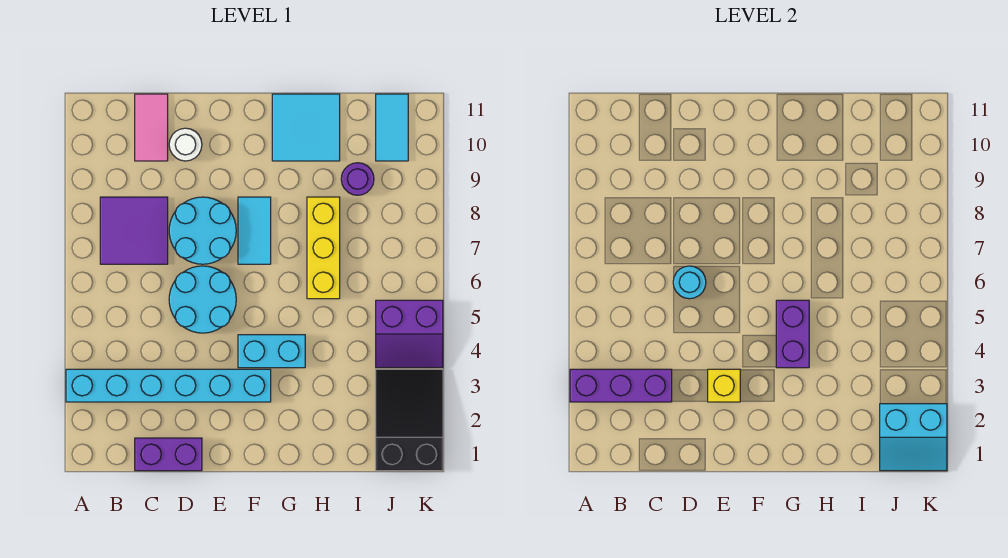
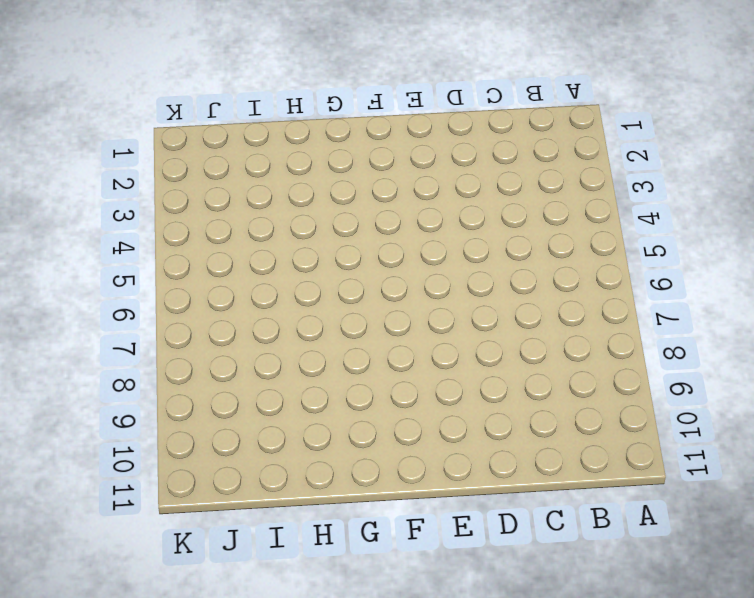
none -> cyan 1x6 brick [66,369,271,402]
none -> purple 2x2 tile [100,197,168,264]
none -> purple 1x2 brick [135,438,202,471]

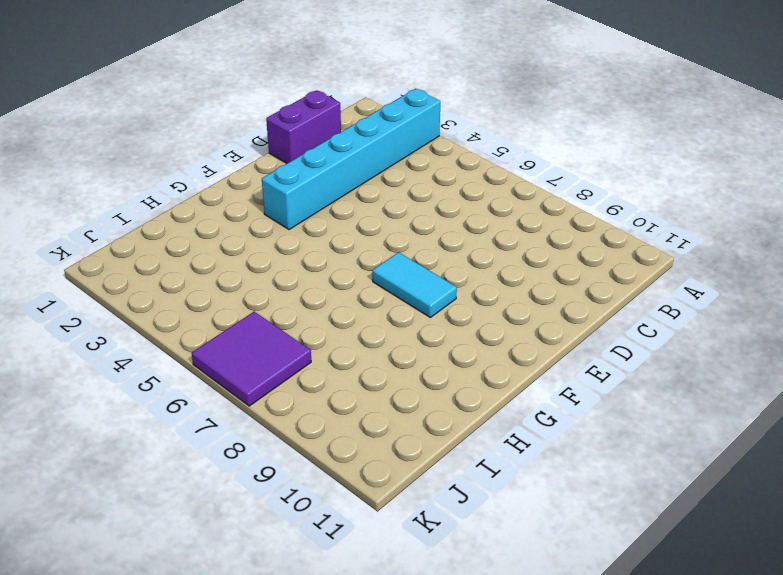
purple 2x2 tile [192,312,311,406] -> purple 2x2 tile moved to [100,197,168,264]
none -> pink 1x2 tile [135,94,168,161]
none -> cyan 2x2 round brick [169,266,236,333]
none -> cyan 2x2 round brick [169,197,236,264]

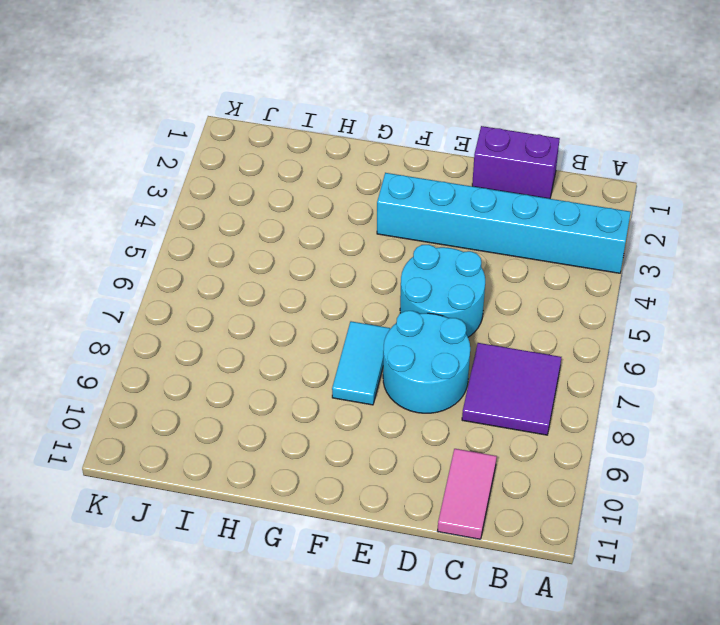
none -> white 1x1 round brick [169,128,202,161]
none -> cyan 1x2 brick [238,335,305,368]
none -> cyan 2x2 tile [272,94,340,161]

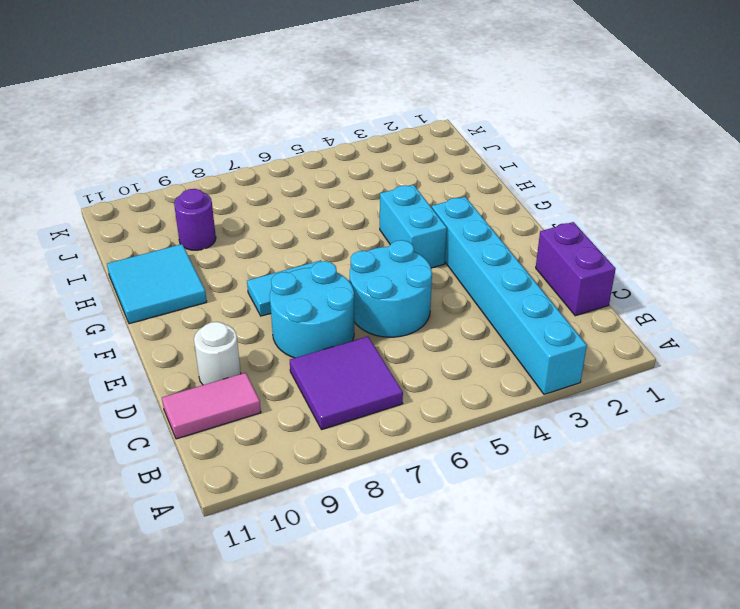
none -> yellow 1x3 brick [307,197,340,299]
none -> black 2x3 slope [376,369,443,471]
none -> purple 2x2 slope [376,300,443,368]

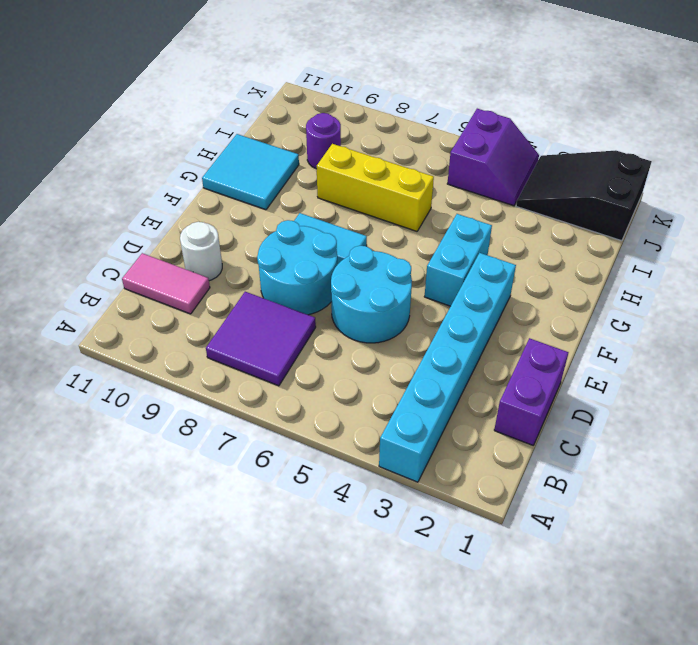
none -> cyan 1x2 tile [376,94,408,161]
none -> purple 1x3 brick [570,369,672,402]
none -> cyan 1x1 round brick [673,266,706,299]

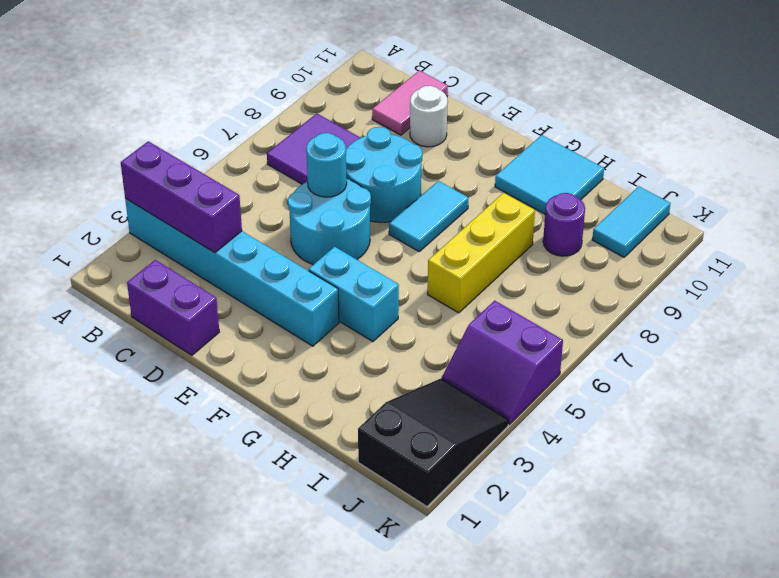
none -> yellow 1x1 brick [708,369,740,402]
none -> purple 1x2 brick [776,300,809,368]
none -> cyan 2x2 slope [880,404,947,471]

